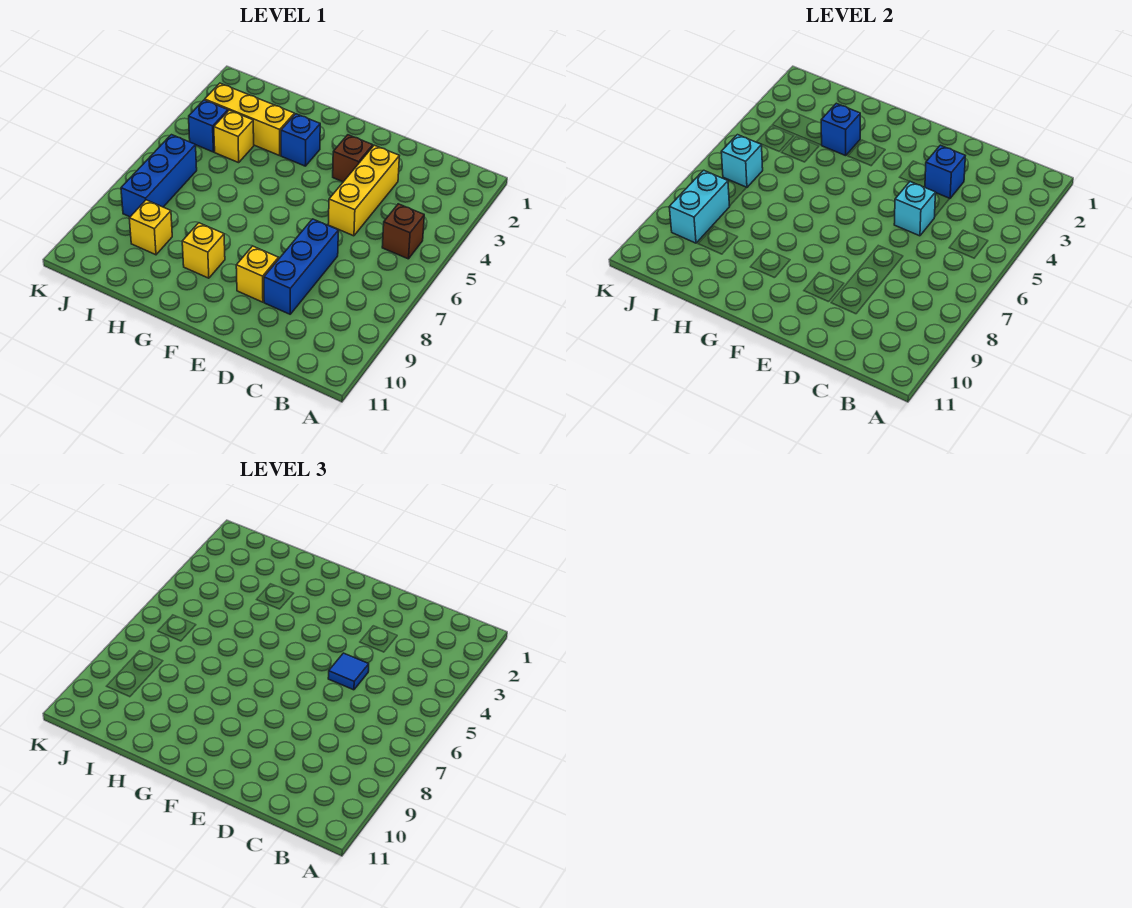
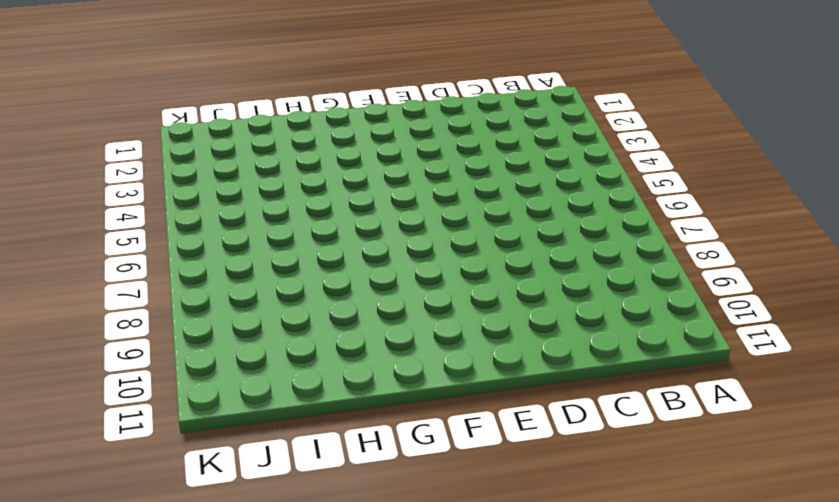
none -> brown 1x1 brick [382,204,424,259]
none -> yellow 1x3 brick [328,145,399,236]
none -> blue 1x3 brick [264,219,338,314]

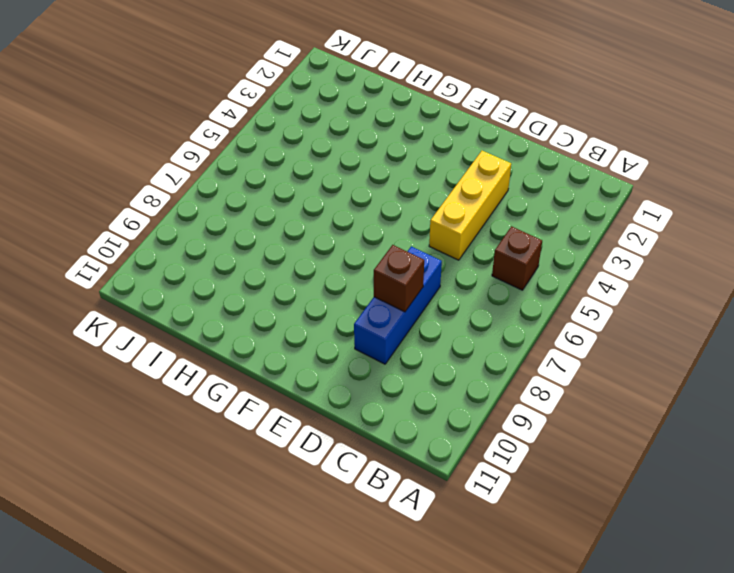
brown 1x1 brick [374,245,424,312] -> brown 1x1 brick moved to [333,135,373,182]
none -> yellow 1x1 brick [236,246,279,302]
none -> blue 1x1 brick [281,114,320,166]
none -> yellow 1x1 brick [182,223,225,278]

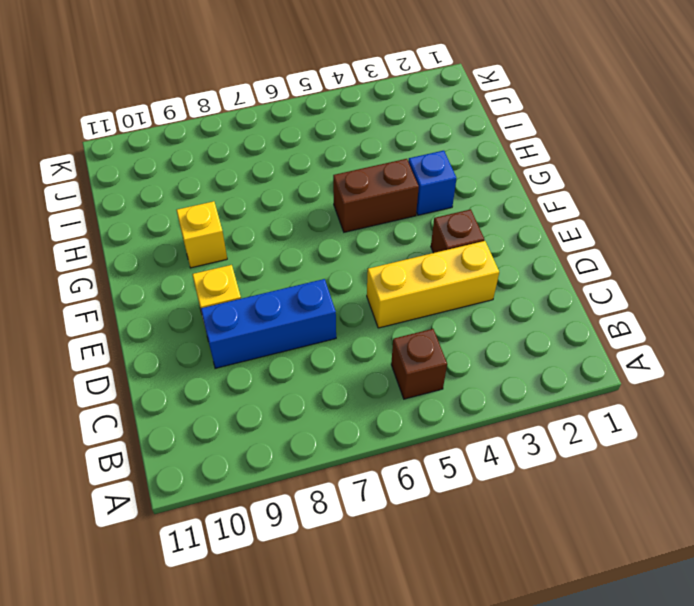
brown 1x2 brick [333,159,419,232] -> none
none -> yellow 1x3 brick [205,83,294,156]
none -> yellow 1x1 brick [214,110,254,163]
none -> yellow 1x1 brick [129,200,172,255]

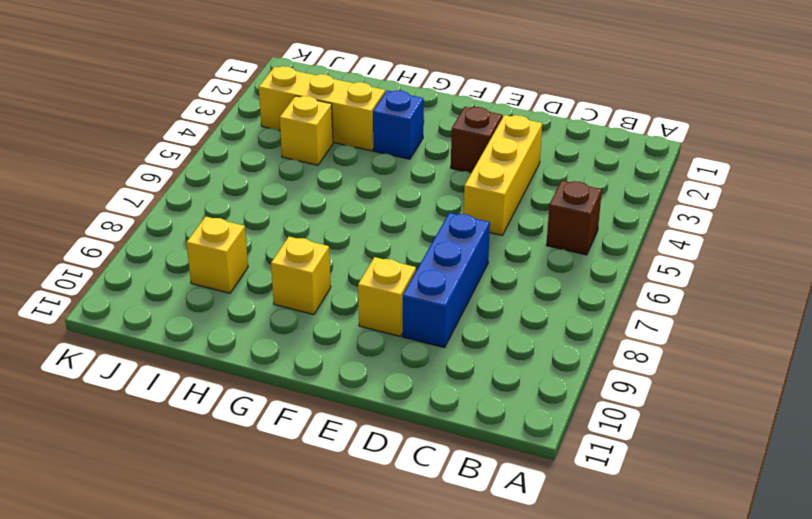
none -> blue 1x1 brick [189,100,228,152]
none -> blue 1x3 brick [121,135,197,217]
none -> blue 1x1 brick [925,145,965,199]

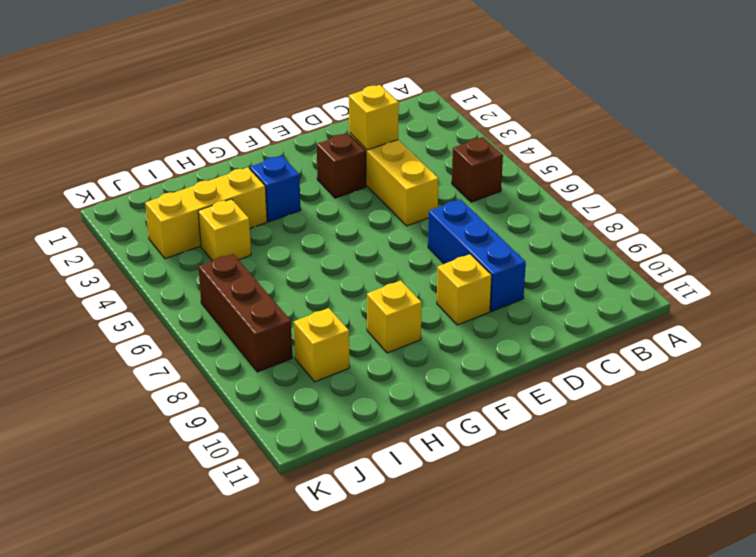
yellow 1x1 brick [349,85,399,150] -> blue 1x1 brick [925,145,965,199]
brown 1x3 brick [198,254,292,372] -> blue 1x3 brick [121,135,197,217]
none -> blue 1x1 brick [189,100,228,152]
none -> cyan 1x1 brick [894,181,936,236]
none -> blue 1x1 brick [821,103,860,156]

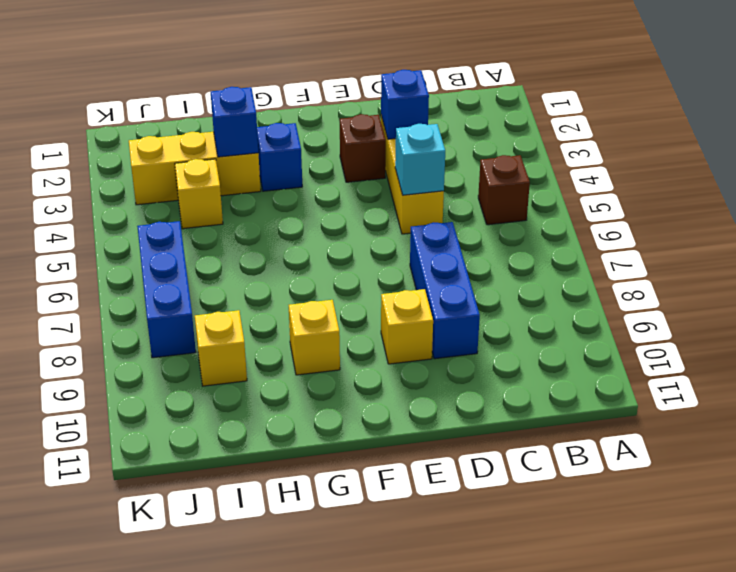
none -> blue 1x1 brick [189,100,228,152]
none -> cyan 1x1 brick [721,135,763,188]
none -> cyan 1x2 brick [669,170,730,243]

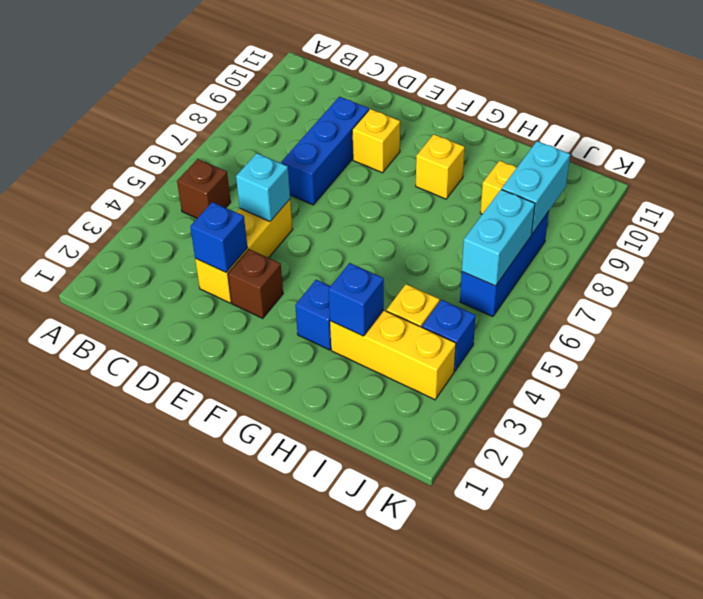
cyan 1x2 brick [462,189,535,286] -> cyan 1x1 brick [721,135,763,188]
none -> blue 1x1 tile [328,653,369,690]

